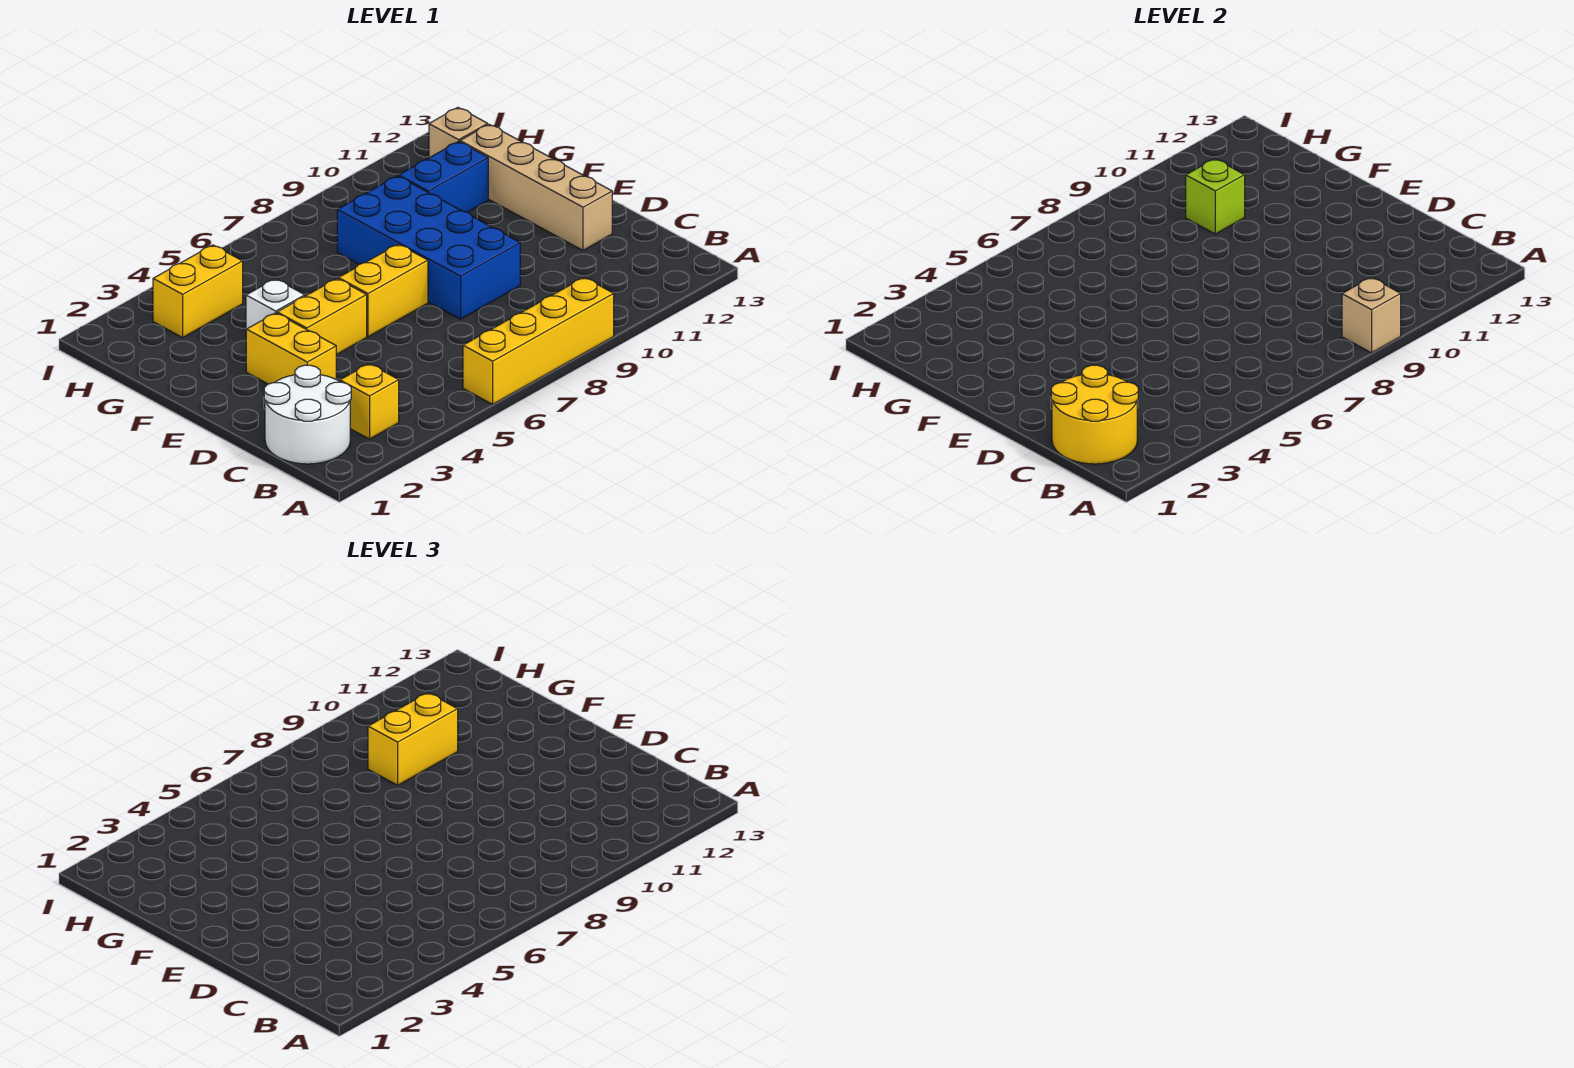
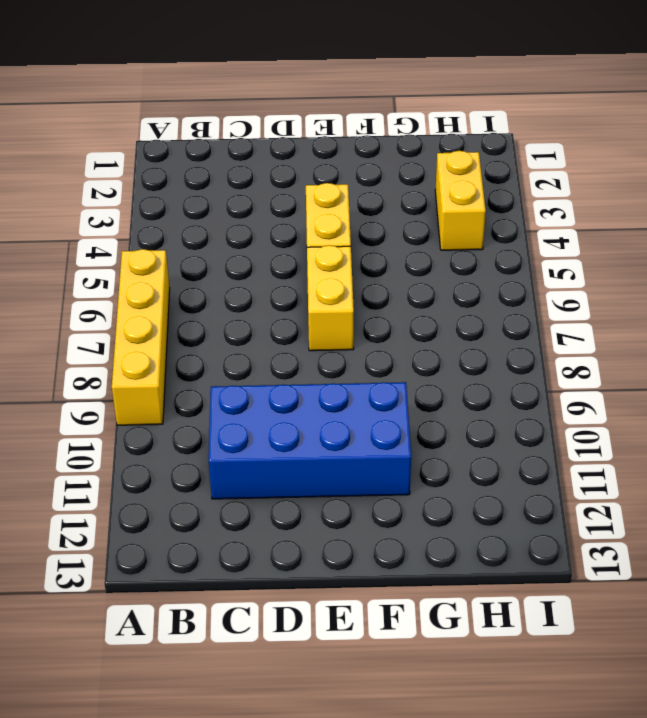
blue 2x4 brick [209,382,411,499] -> blue 2x4 brick moved to [337,176,520,319]
none -> white 2x2 round brick [264,365,351,464]
none -> yellow 1x1 brick [340,364,399,439]
none -> yellow 1x2 brick [246,313,336,384]

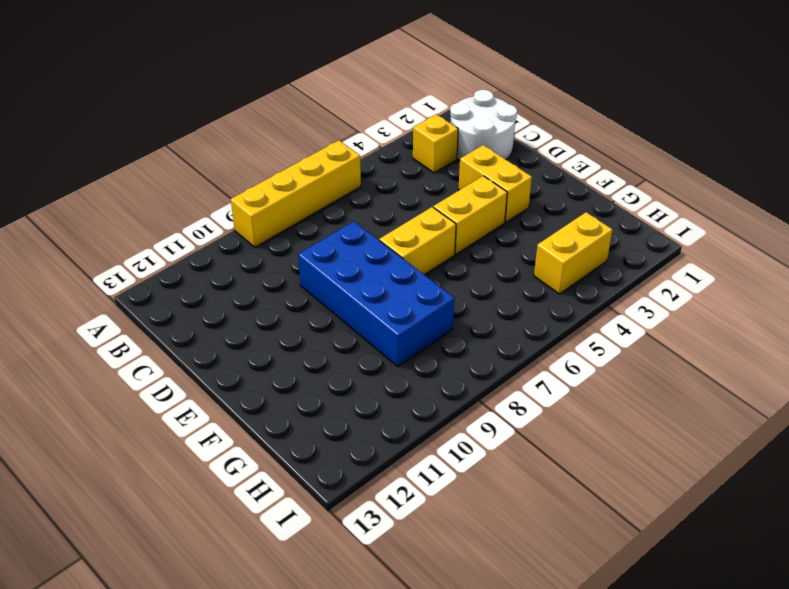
none -> tan 1x4 brick [460,124,612,250]
none -> white 1x1 brick [246,279,305,329]
none -> blue 1x2 brick [399,141,488,212]

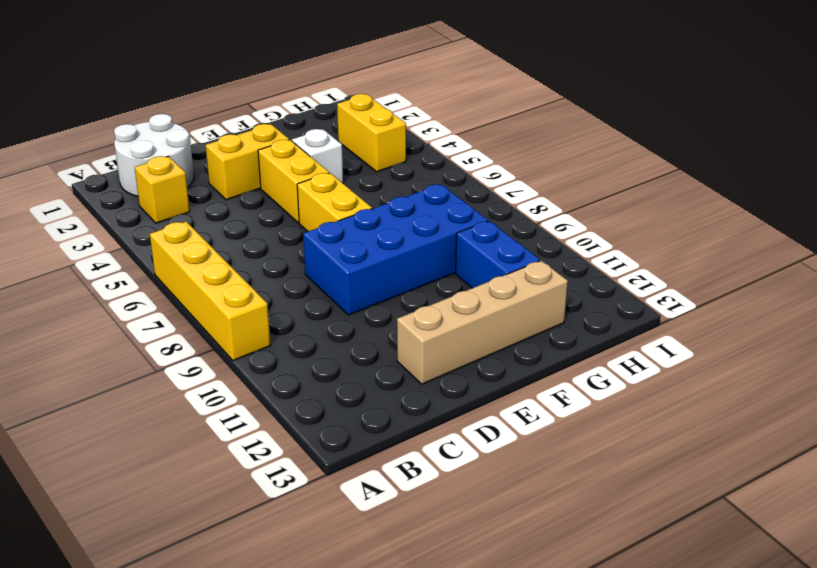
none -> tan 1x1 brick [429,108,488,158]
none -> tan 1x1 brick [1342,277,1401,353]
none -> yellow 2x2 round brick [1051,365,1138,464]

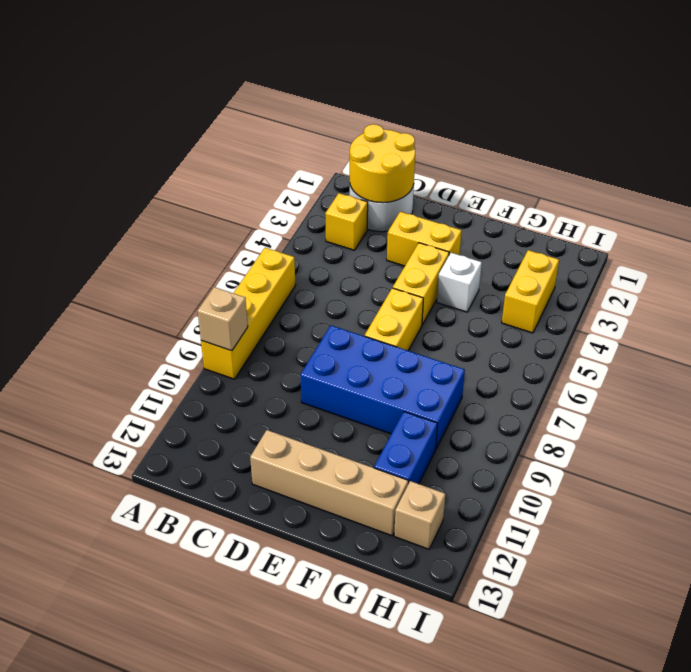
none -> lime 1x1 brick [1186,159,1245,234]
none -> yellow 1x2 brick [368,693,458,785]

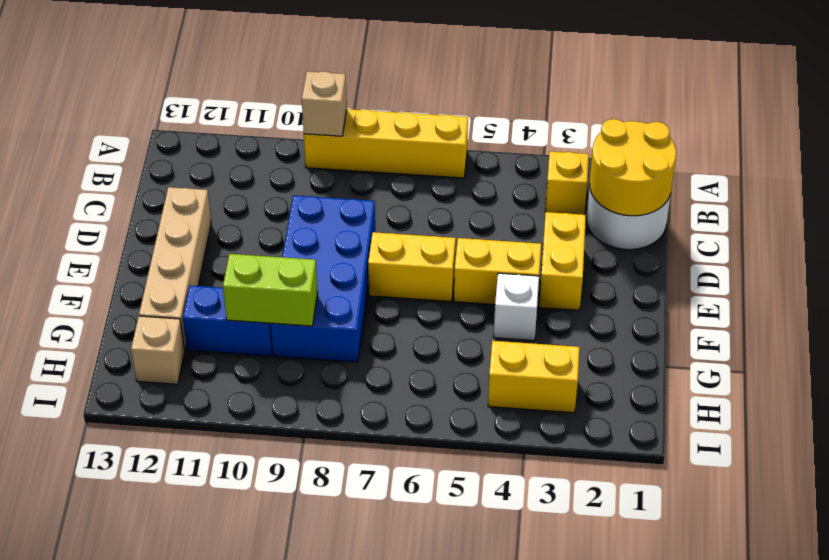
lime 1x2 brick [223,254,318,326] -> lime 1x1 brick [1186,159,1245,234]
none -> yellow 1x2 brick [368,693,458,785]

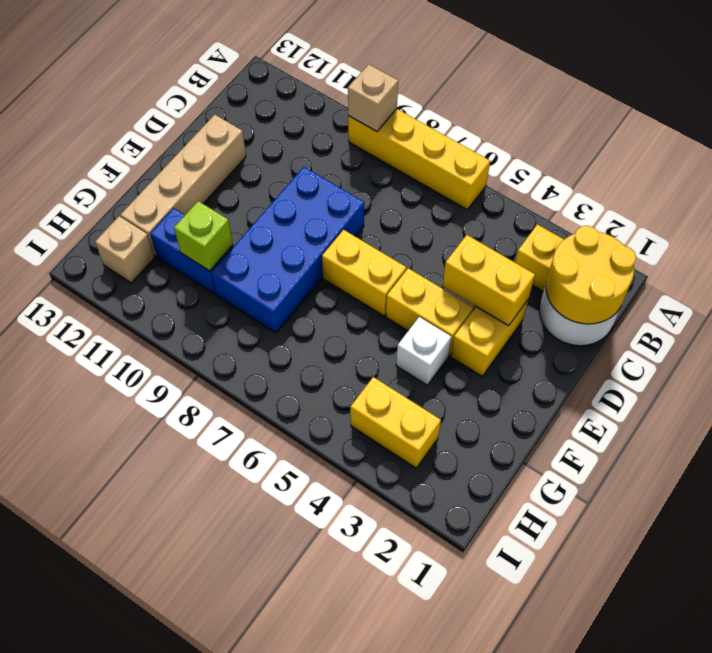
yellow 1x2 brick [442,235,535,326] -> yellow 1x2 brick moved to [368,693,458,785]

